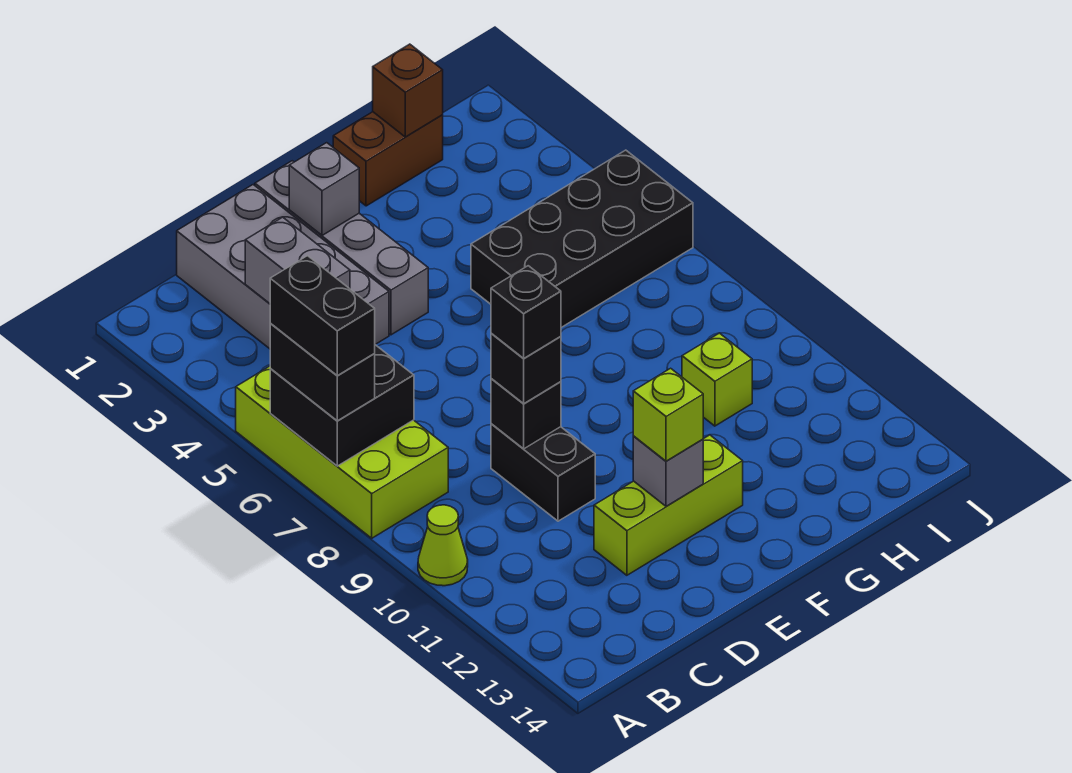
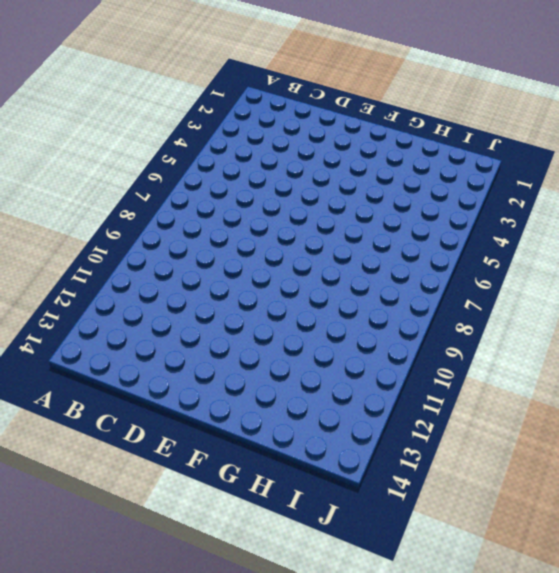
none -> lime 2x4 brick [236,366,448,538]
none -> lime 1x1 cone [418,505,468,586]
none -> grey 2x4 brick [177,185,389,349]

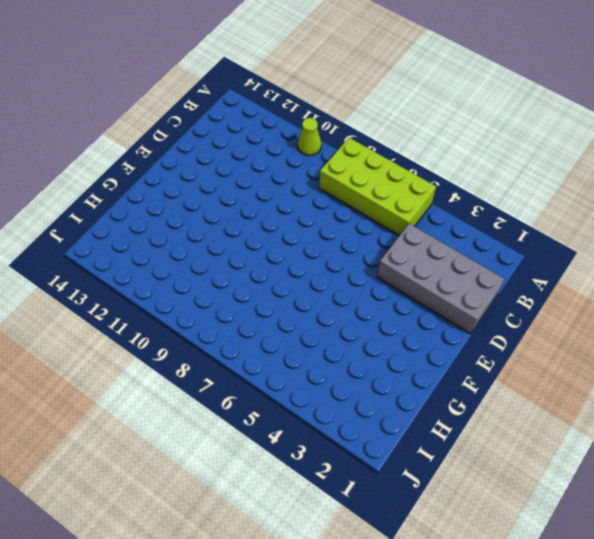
none -> black 1x2 brick [491,424,595,521]
none -> lime 1x3 brick [594,435,743,575]
none -> grey 1x4 brick [255,161,428,335]

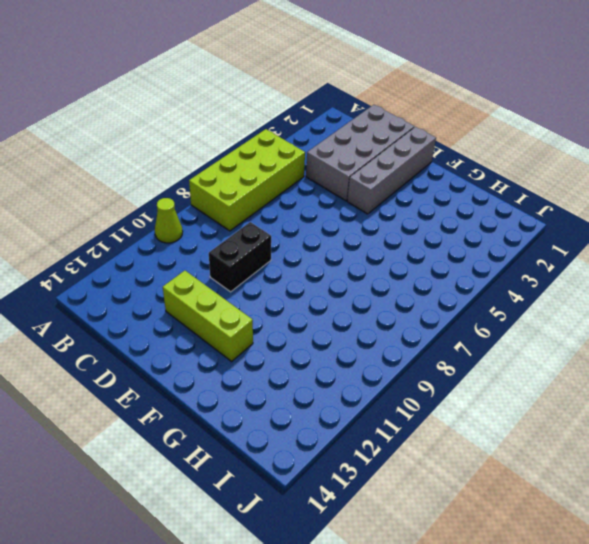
none -> brown 1x2 brick [333,112,443,206]
none -> black 2x4 brick [471,150,693,327]
none -> lime 1x1 brick [682,333,752,426]

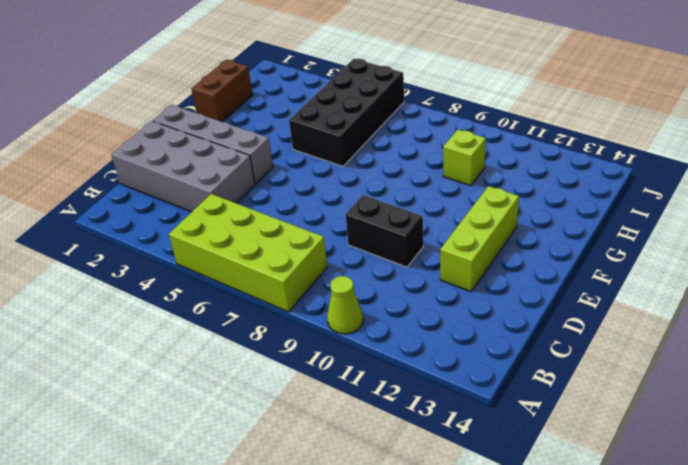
none -> black 2x2 brick [270,345,414,466]
none -> grey 1x2 brick [245,217,350,303]
none -> black 1x1 brick [491,379,561,449]

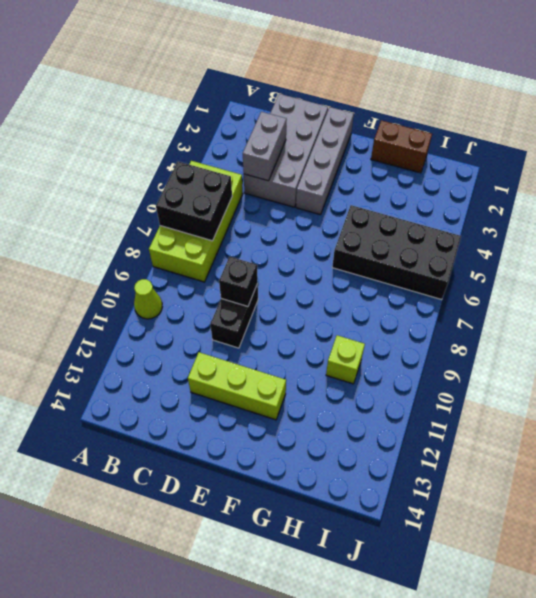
none -> grey 1x1 brick [289,143,359,235]
none -> grey 1x1 brick [633,436,703,506]
none -> brown 1x1 brick [373,44,443,137]

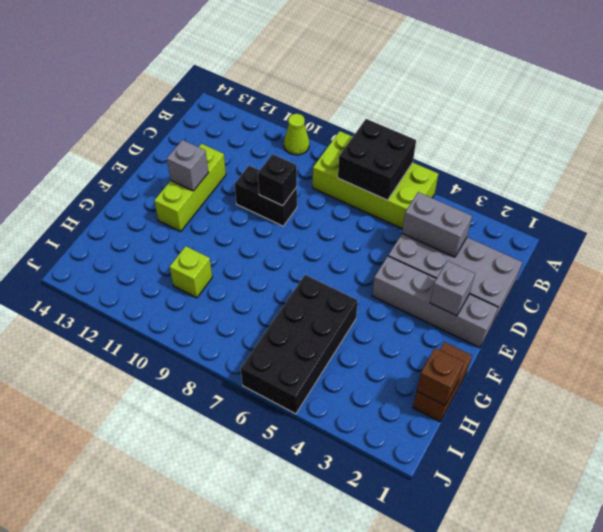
none -> black 1x2 brick [270,323,375,421]
none -> black 1x1 brick [491,333,561,403]
none -> lime 1x1 brick [633,368,703,461]

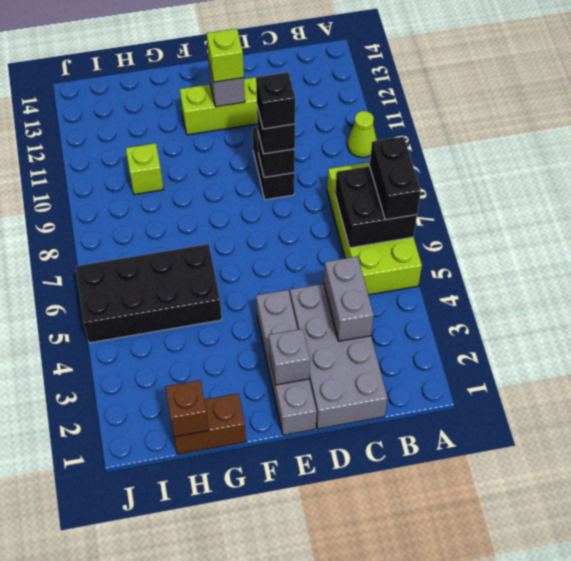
none -> black 1x2 brick [270,256,375,376]

